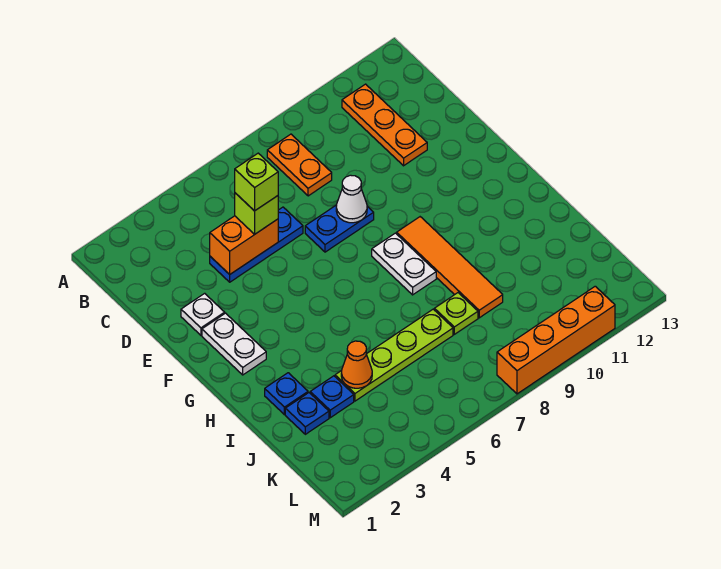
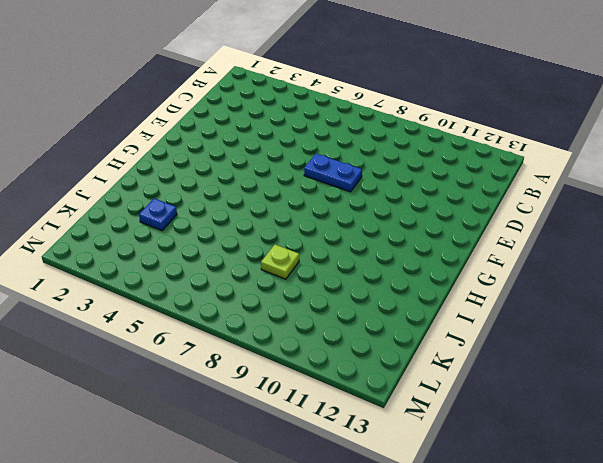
none -> orange 1x2 plate [267,134,332,196]
none -> orange 1x3 plate [342,84,427,166]
none -> blue 1x3 plate [210,207,303,282]

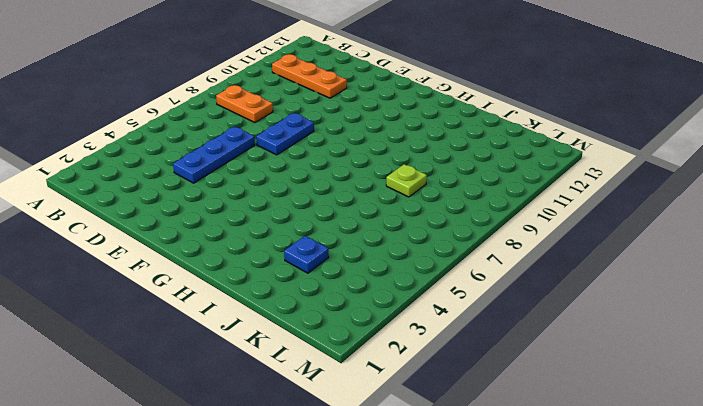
none -> white 1x1 plate [181,293,225,335]
none -> white 1x2 plate [202,313,266,375]
none -> white 1x2 plate [372,233,436,295]

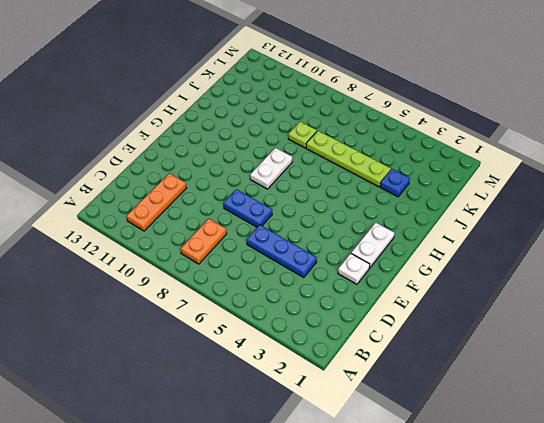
none -> orange 1x4 tile [397,217,503,318]
none -> blue 1x1 plate [265,373,308,415]
none -> blue 1x1 plate [285,393,329,434]

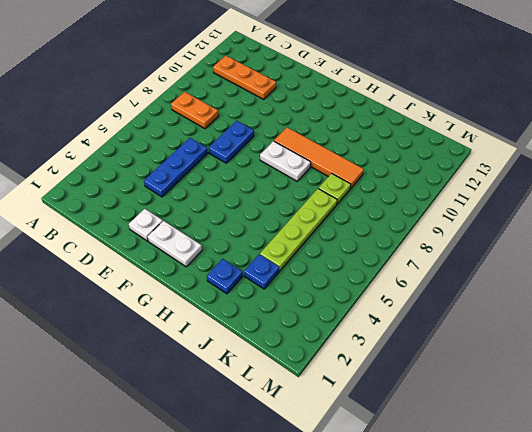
none -> blue 1x1 plate [285,393,329,434]
none -> orange 1x4 brick [497,286,615,394]
none -> orange 1x2 brick [210,216,278,274]

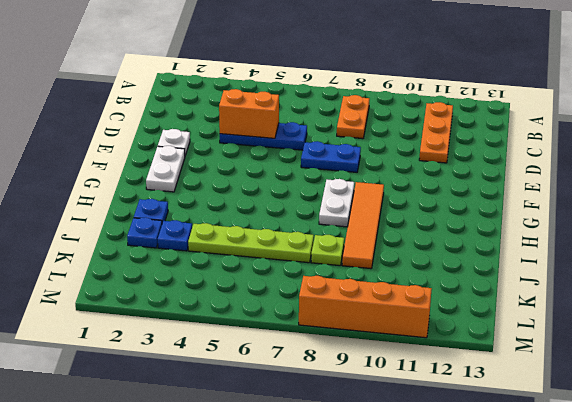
none -> white 1x1 cone [336,175,367,223]
none -> orange 1x1 cone [341,341,372,388]
none -> lime 1x1 brick [235,193,278,234]

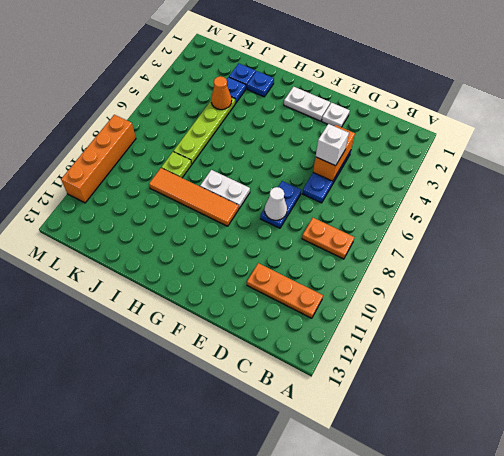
white 1x1 brick [316,124,349,166] -> lime 1x1 brick [235,193,278,234]
none -> lime 1x1 brick [235,153,278,211]

